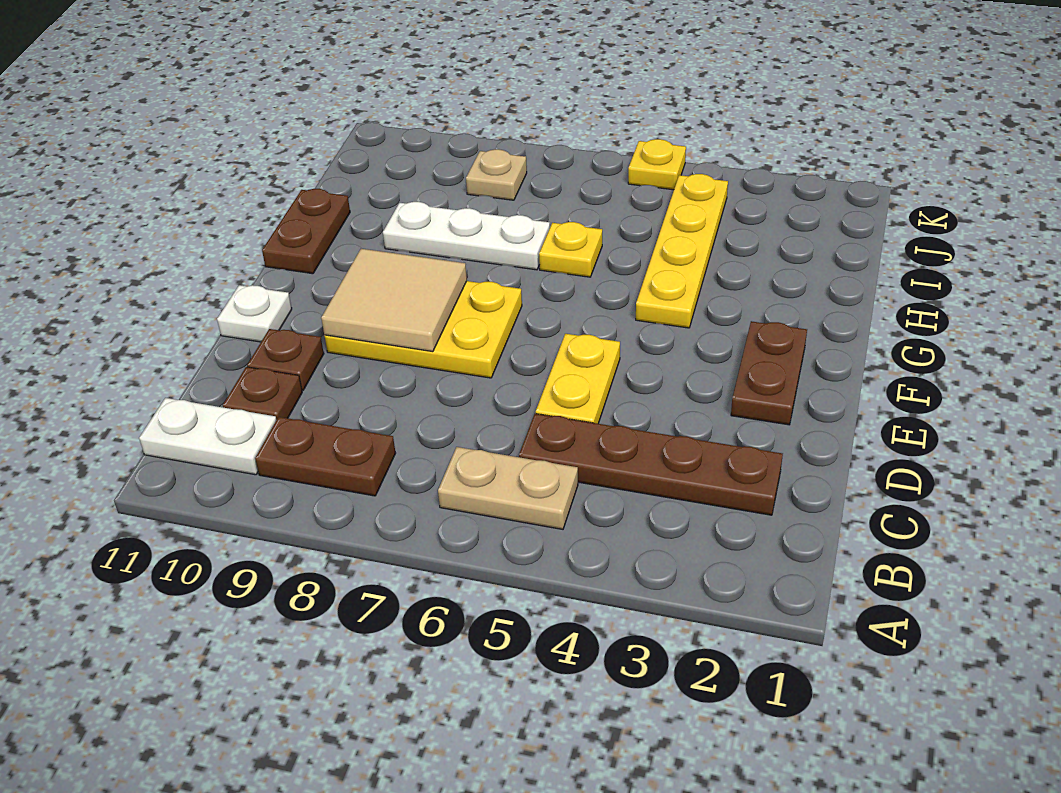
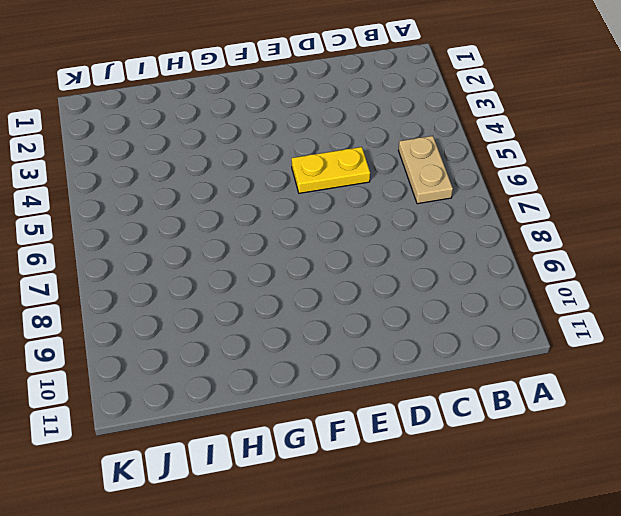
none -> brown 1x2 plate [255,417,396,496]
none -> white 1x2 plate [139,398,276,475]
none -> brown 1x4 plate [519,414,783,515]

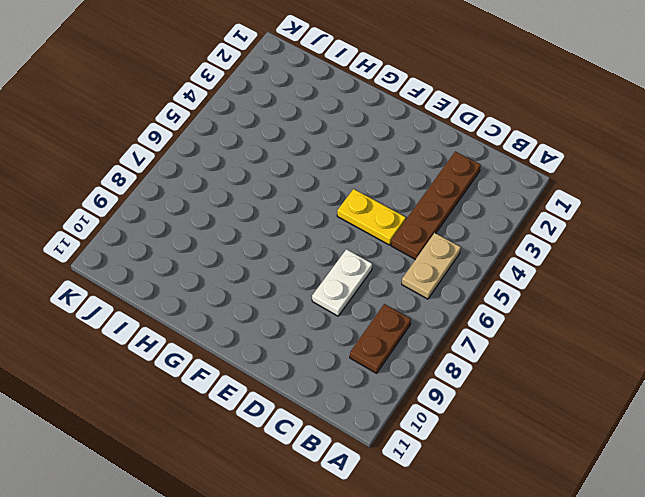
white 1x2 plate [312,249,372,316] -> white 1x2 plate moved to [139,398,276,475]
none -> brown 1x1 plate [223,367,302,420]
none -> brown 1x1 plate [247,329,324,390]
none -> brown 1x2 plate [731,321,807,425]

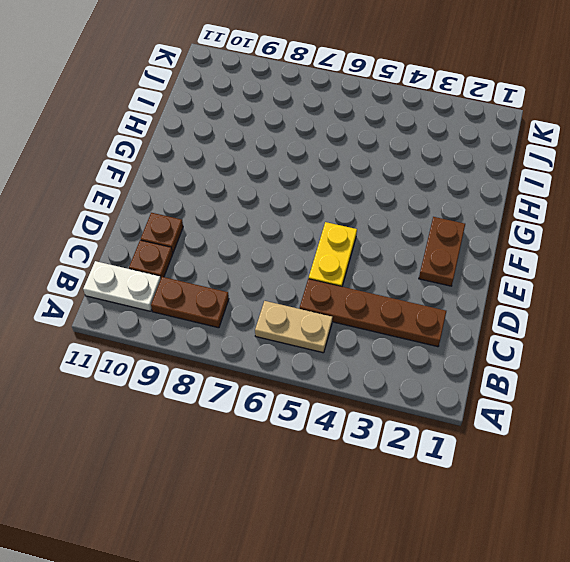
none -> yellow 2x3 plate [324,281,522,378]
none -> white 1x1 plate [217,285,292,342]
none -> yellow 1x4 plate [636,174,728,328]

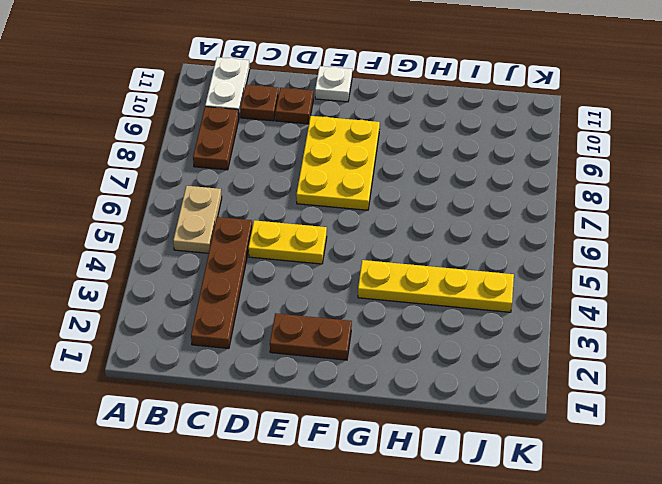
none -> brown 1x2 plate [262,189,350,274]
none -> yellow 1x1 plate [539,222,602,277]
none -> white 1x3 plate [383,201,550,270]

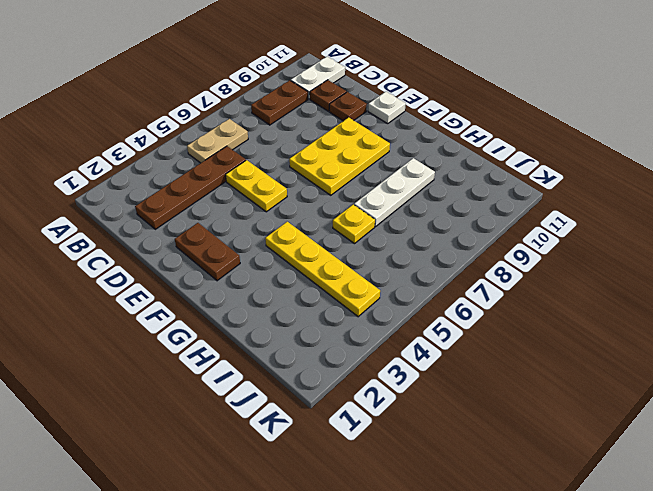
none -> brown 1x2 plate [262,189,350,274]
none -> tan 1x1 plate [466,149,527,200]
none -> yellow 1x1 plate [628,139,686,190]

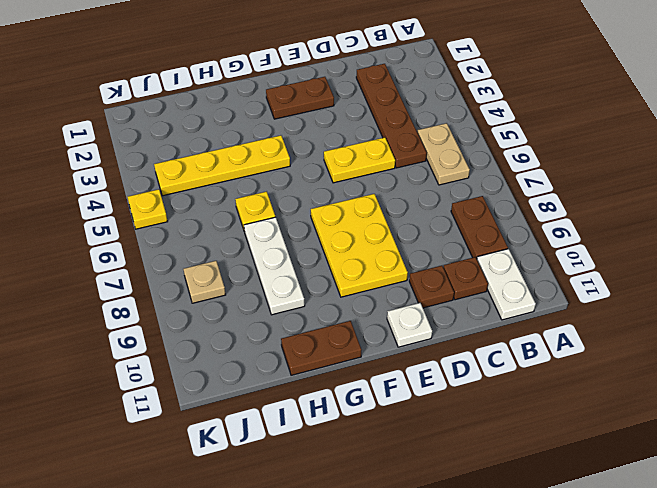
none -> tan 2x2 tile [321,249,467,352]

